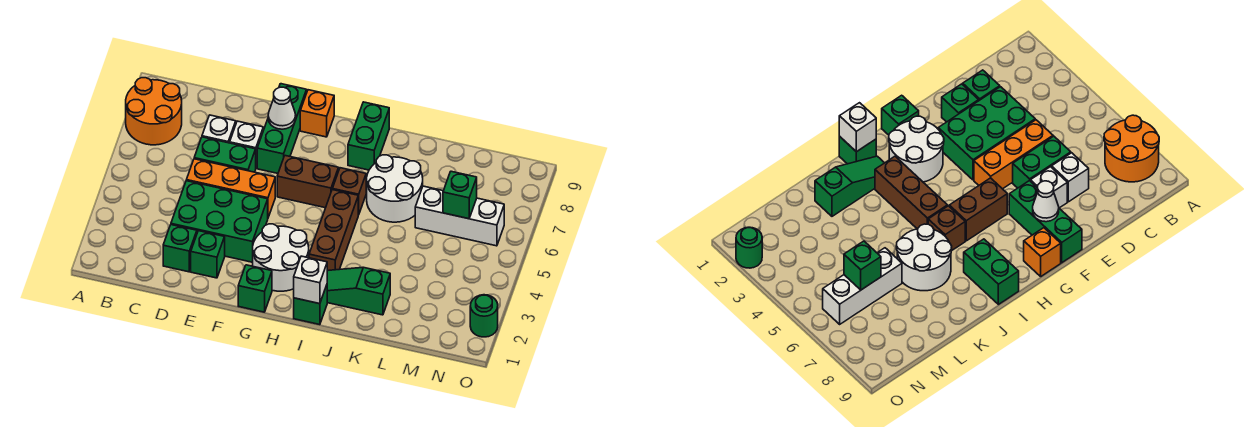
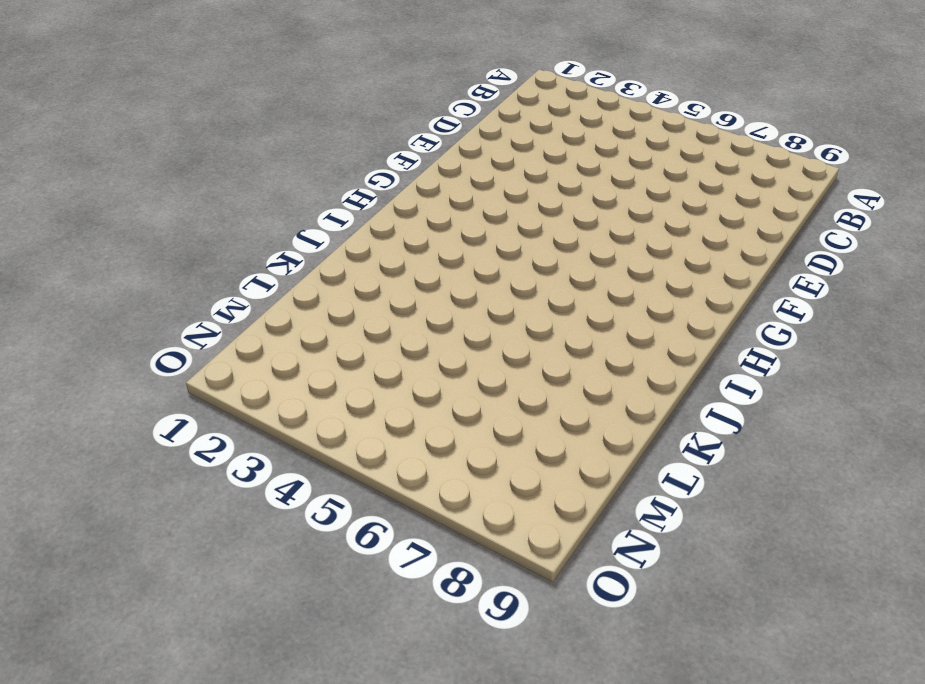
none -> orange 2x2 round brick [126,78,182,145]
none -> green 1x1 brick [163,225,197,272]
none -> green 2x3 brick [171,181,268,262]

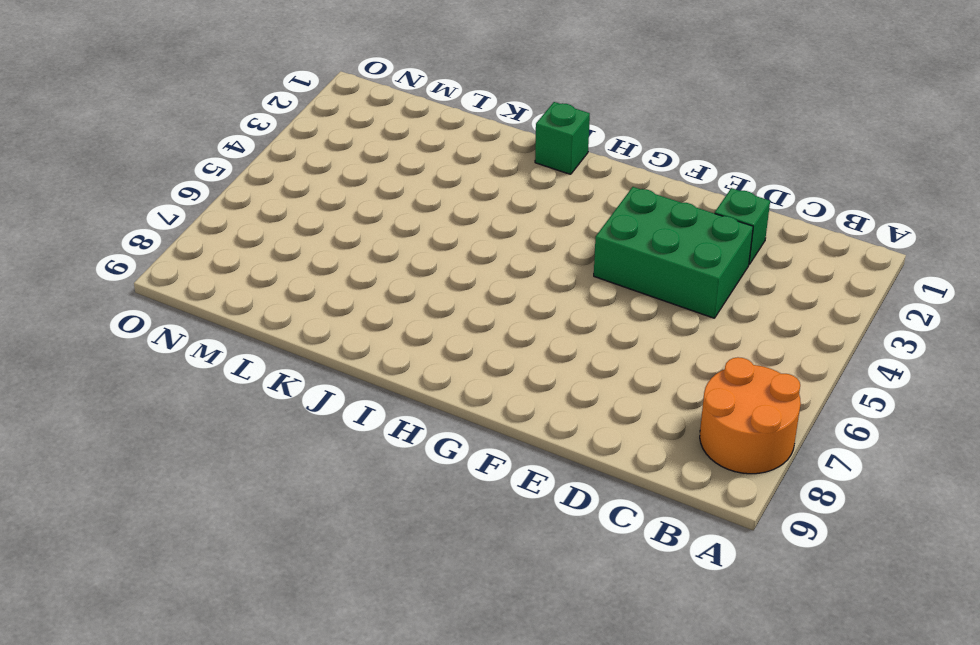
none -> orange 1x3 brick [186,159,275,217]
none -> green 1x2 brick [194,137,256,172]
none -> white 1x1 brick [202,115,236,143]

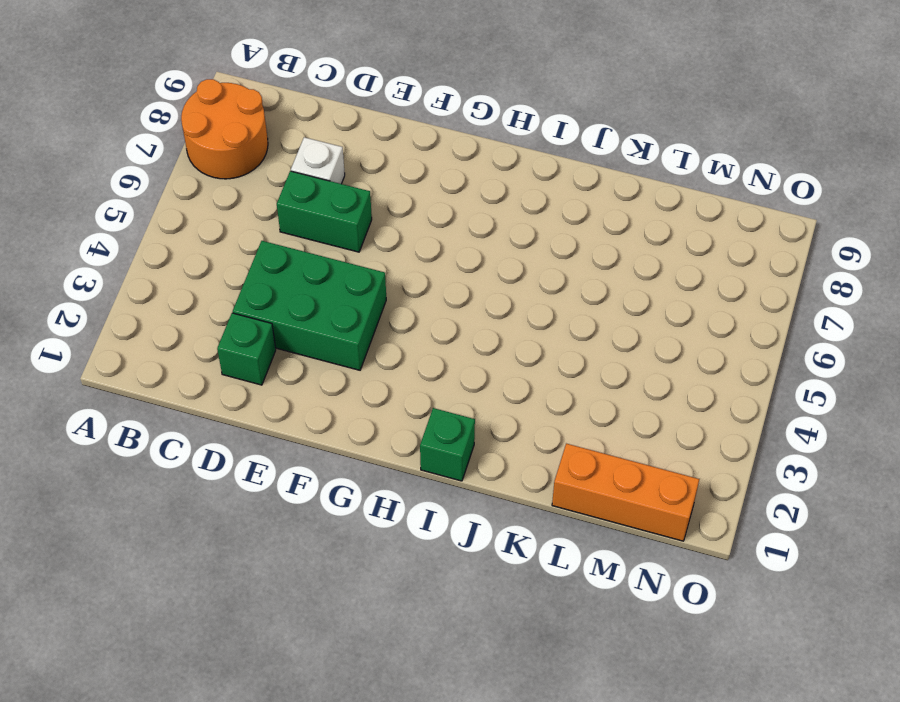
orange 1x3 brick [552,444,699,541] -> orange 1x3 brick moved to [186,159,275,217]
none -> green 1x1 brick [191,231,225,278]
none -> white 1x1 brick [230,121,263,167]
none -> green 1x3 brick [257,84,307,173]

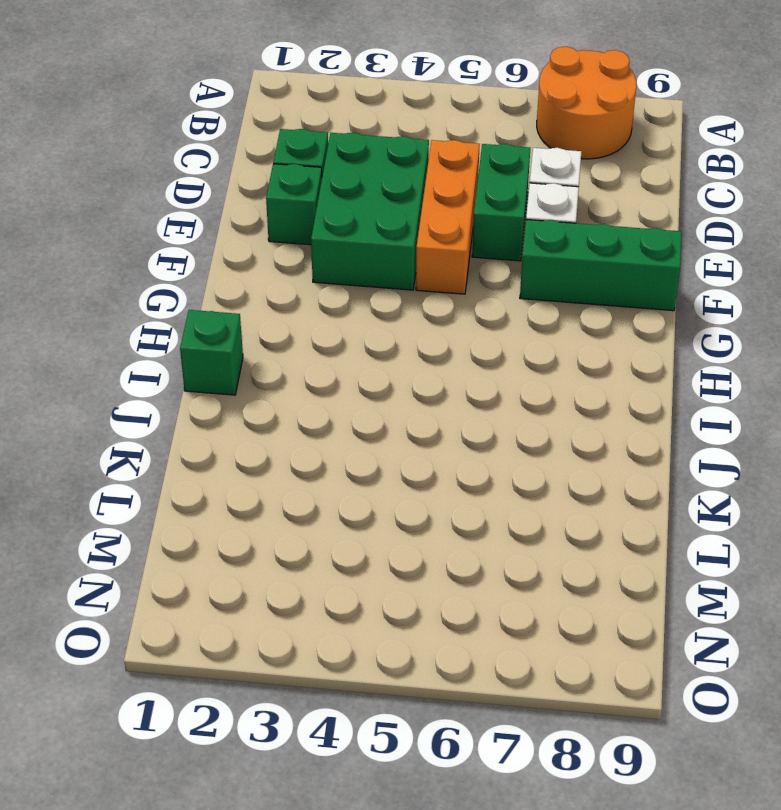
none -> green 1x1 brick [238,265,272,312]
none -> white 2x2 round brick [253,224,309,291]
none -> brown 1x2 brick [277,156,339,208]

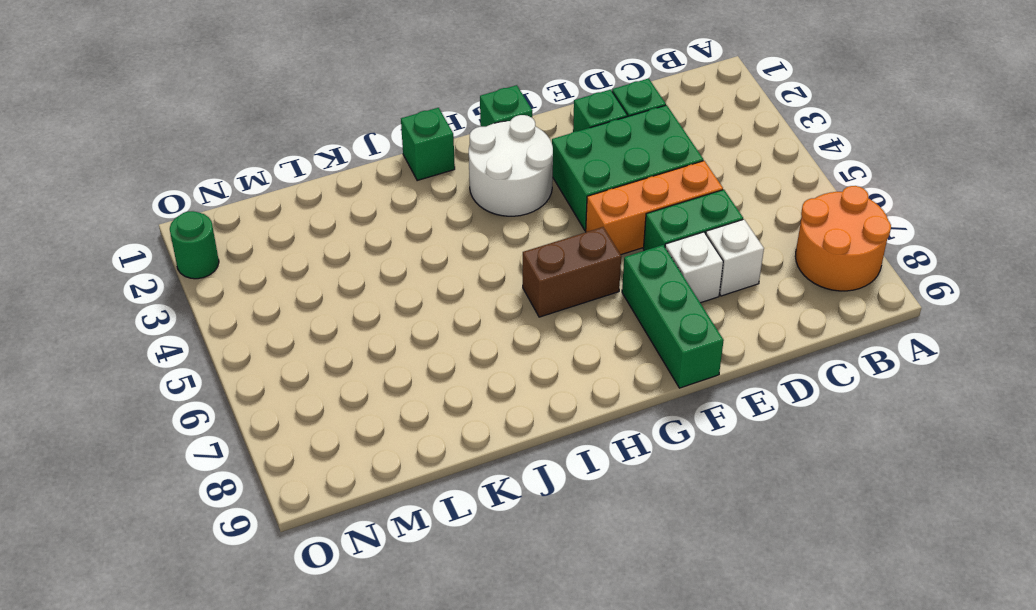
none -> orange 1x1 brick [300,90,334,137]
none -> green 1x3 slope [327,267,390,315]
none -> brown 1x3 brick [309,190,358,271]

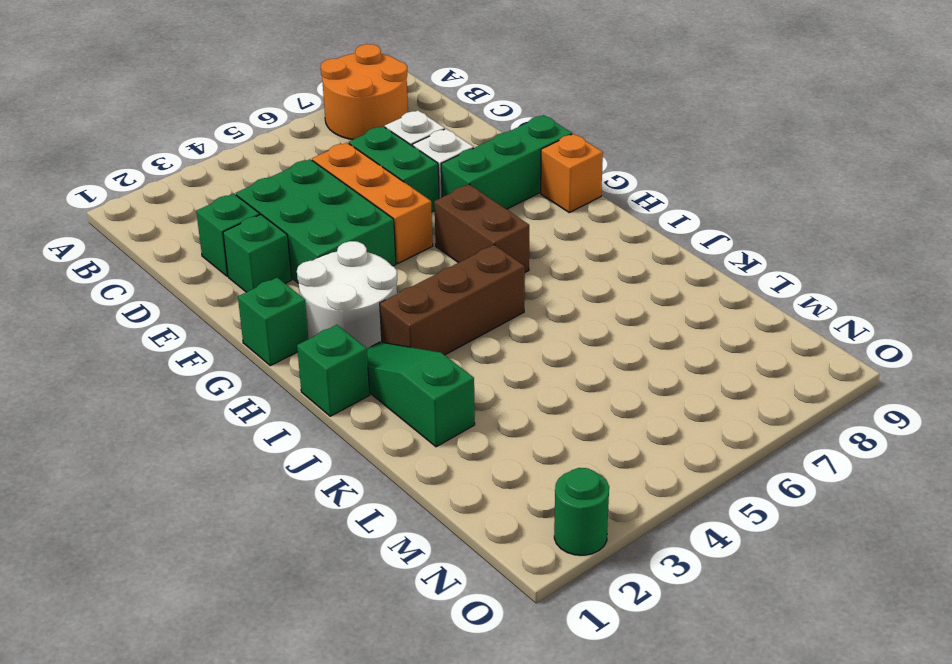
none -> brown 1x1 brick [332,168,366,215]
none -> green 1x2 brick [348,102,389,170]
none -> white 2x2 round brick [367,155,423,222]

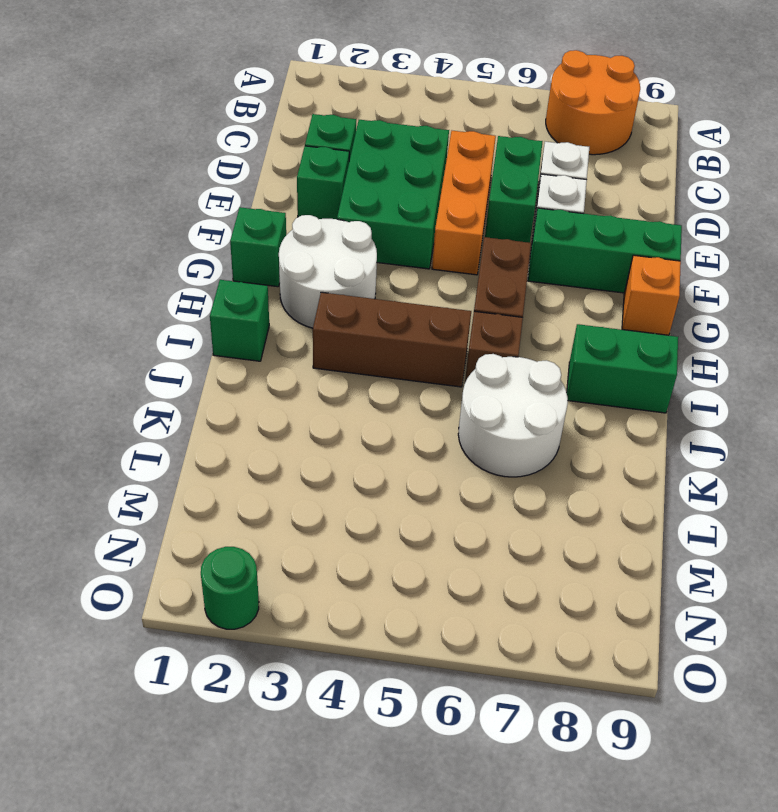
none -> green 1x3 slope [327,267,390,315]
none -> white 1x3 brick [415,186,504,246]
none -> white 1x1 cone [268,87,296,129]

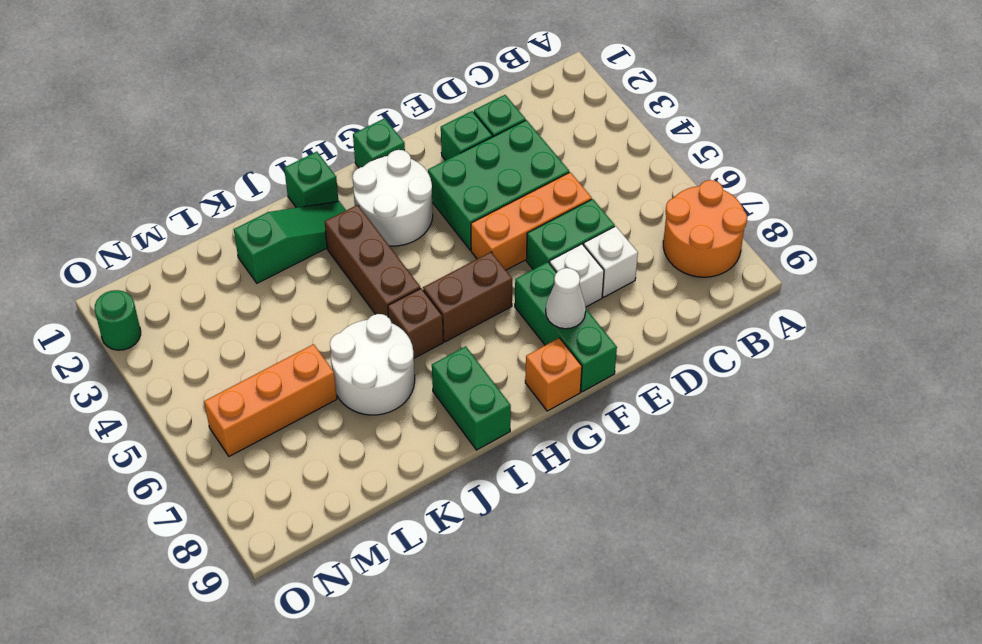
orange 1x3 brick [204,344,337,456] -> white 1x3 brick [415,186,504,246]
none -> white 1x1 brick [294,256,327,304]
none -> green 1x1 brick [443,171,477,219]

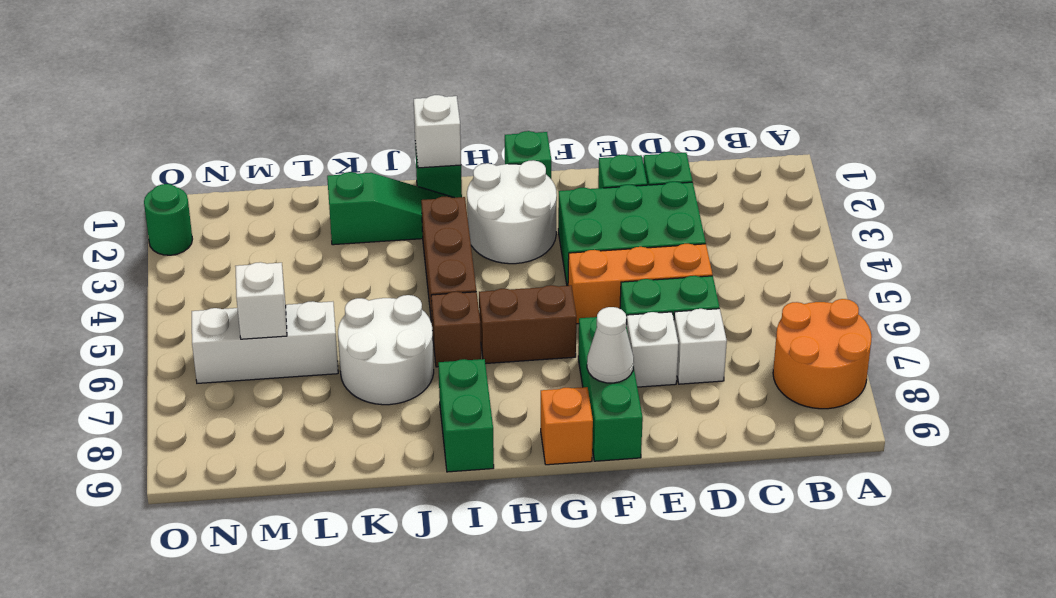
white 1x1 brick [235,262,287,339] -> green 1x1 brick [443,171,477,219]

